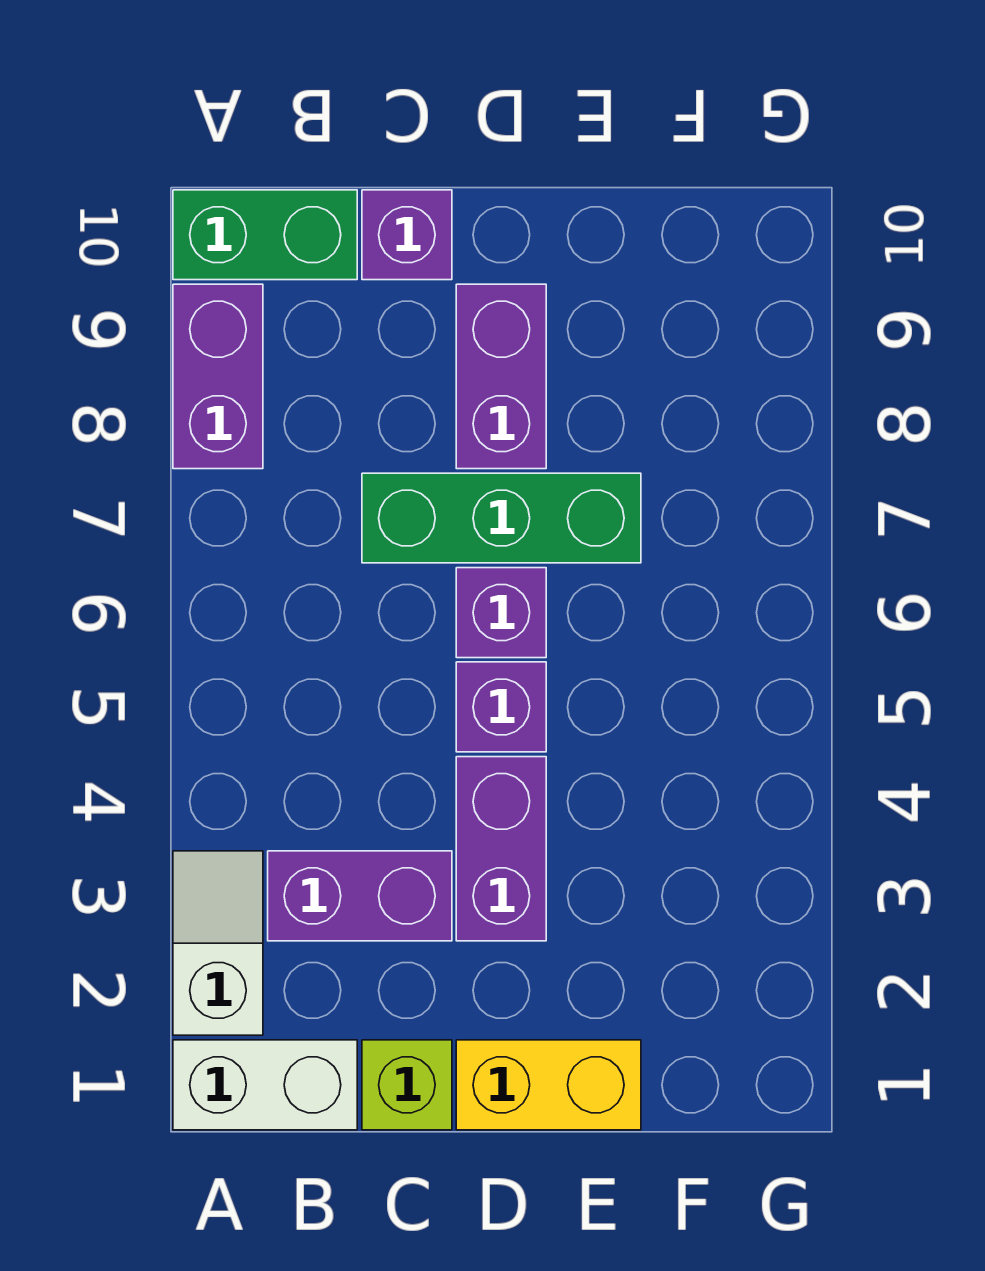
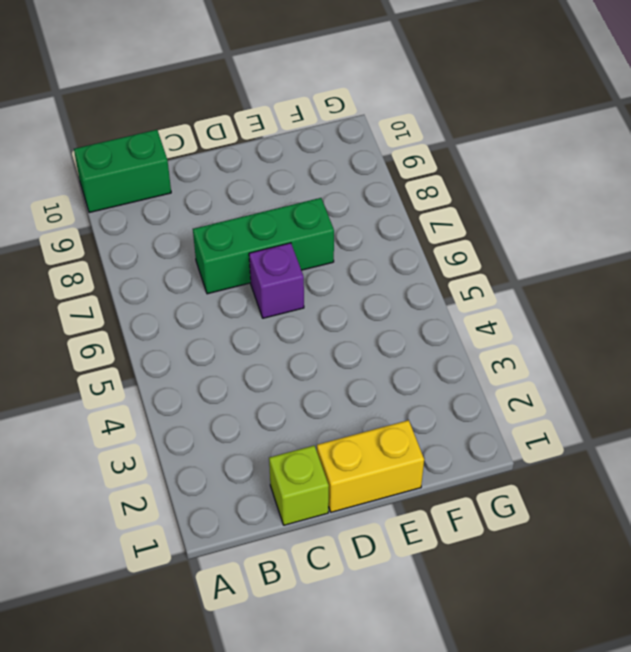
none -> white 1x2 brick [173,1040,357,1130]
none -> white 1x2 slope [173,851,263,1035]
none -> purple 1x2 brick [173,284,263,469]

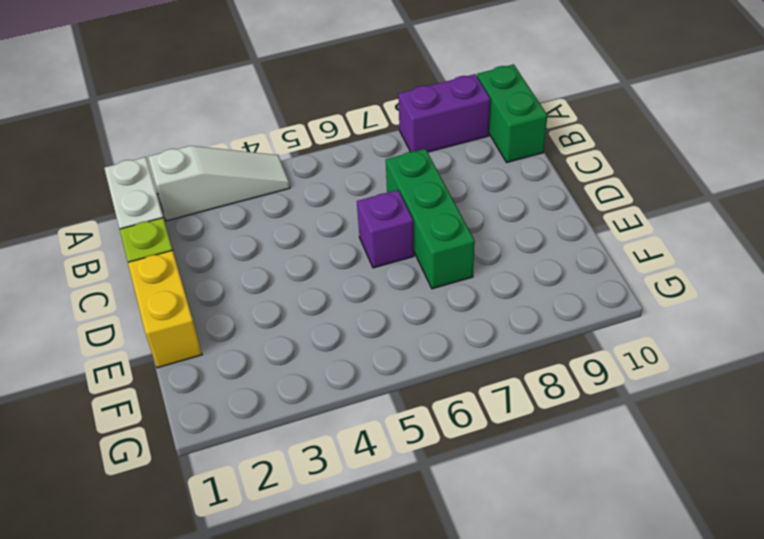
white 1x3 slope [148,146,290,221] -> white 1x2 slope [173,851,263,1035]
none -> purple 1x2 brick [268,851,452,941]
none -> purple 1x1 brick [362,190,452,280]
none -> purple 1x2 brick [456,757,546,941]

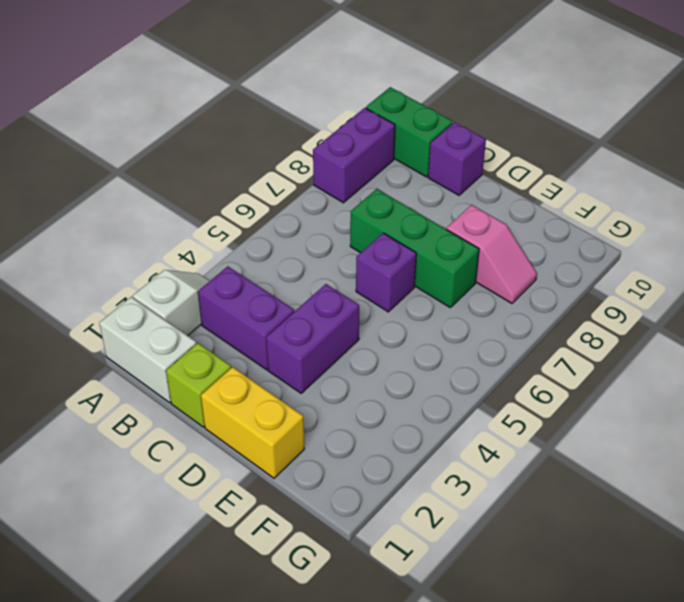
pink 1x2 slope [446,205,537,303] -> none
none -> purple 1x1 brick [456,662,546,752]
none -> purple 1x2 brick [456,284,546,469]

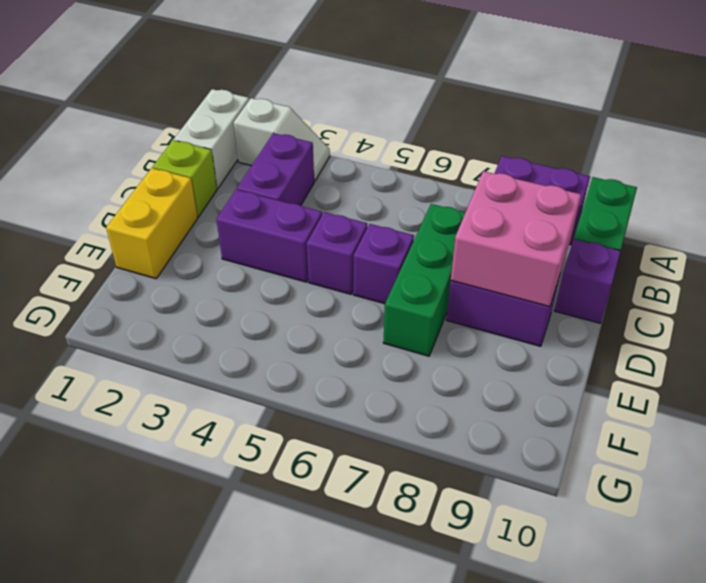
pink 2x2 brick [451,171,581,307] -> none

